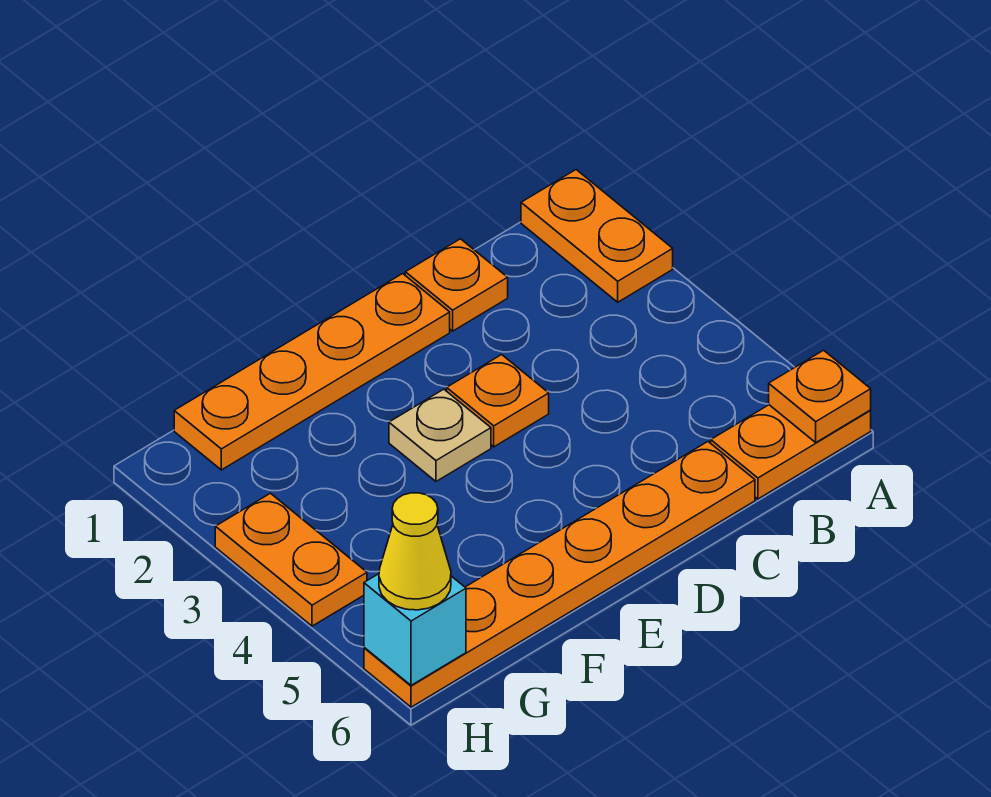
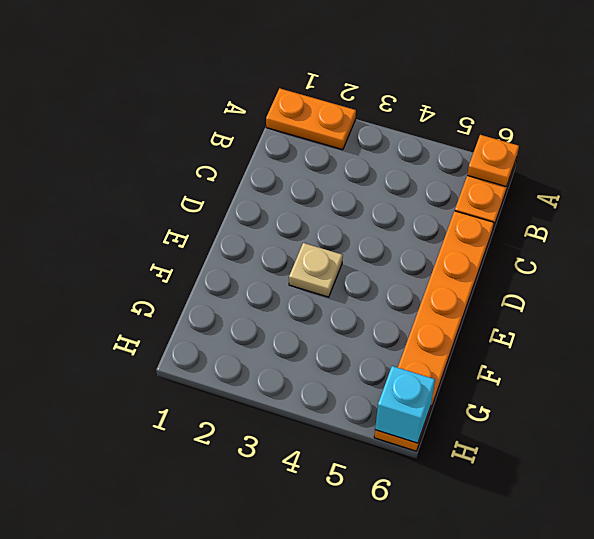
none -> orange 1x1 plate [405,239,508,331]
none -> orange 1x4 plate [174,274,450,470]

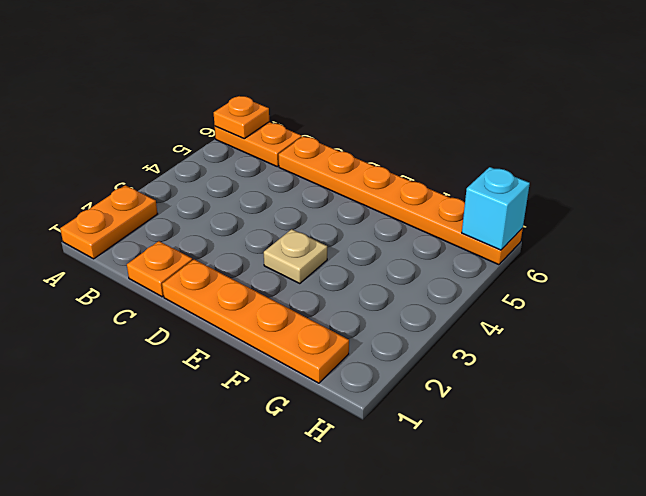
none -> orange 1x1 plate [447,355,549,447]
none -> orange 1x2 plate [215,493,367,626]

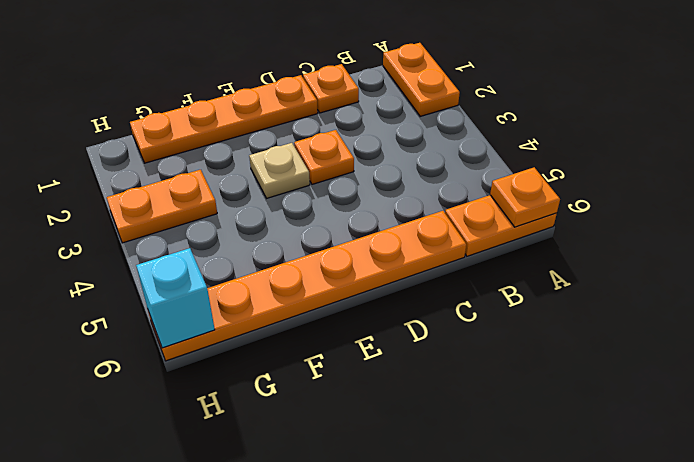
orange 1x2 plate [107,170,217,243] -> orange 1x2 plate turned to [215,493,367,626]
none -> yellow 1x1 cone [379,493,451,610]

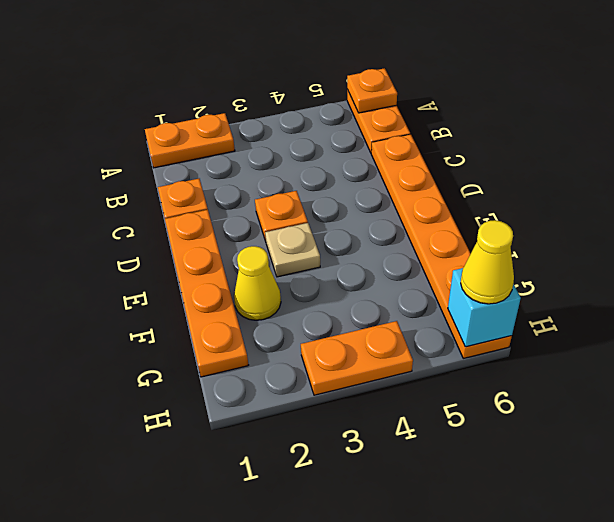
yellow 1x1 cone [234,246,281,320] -> none

